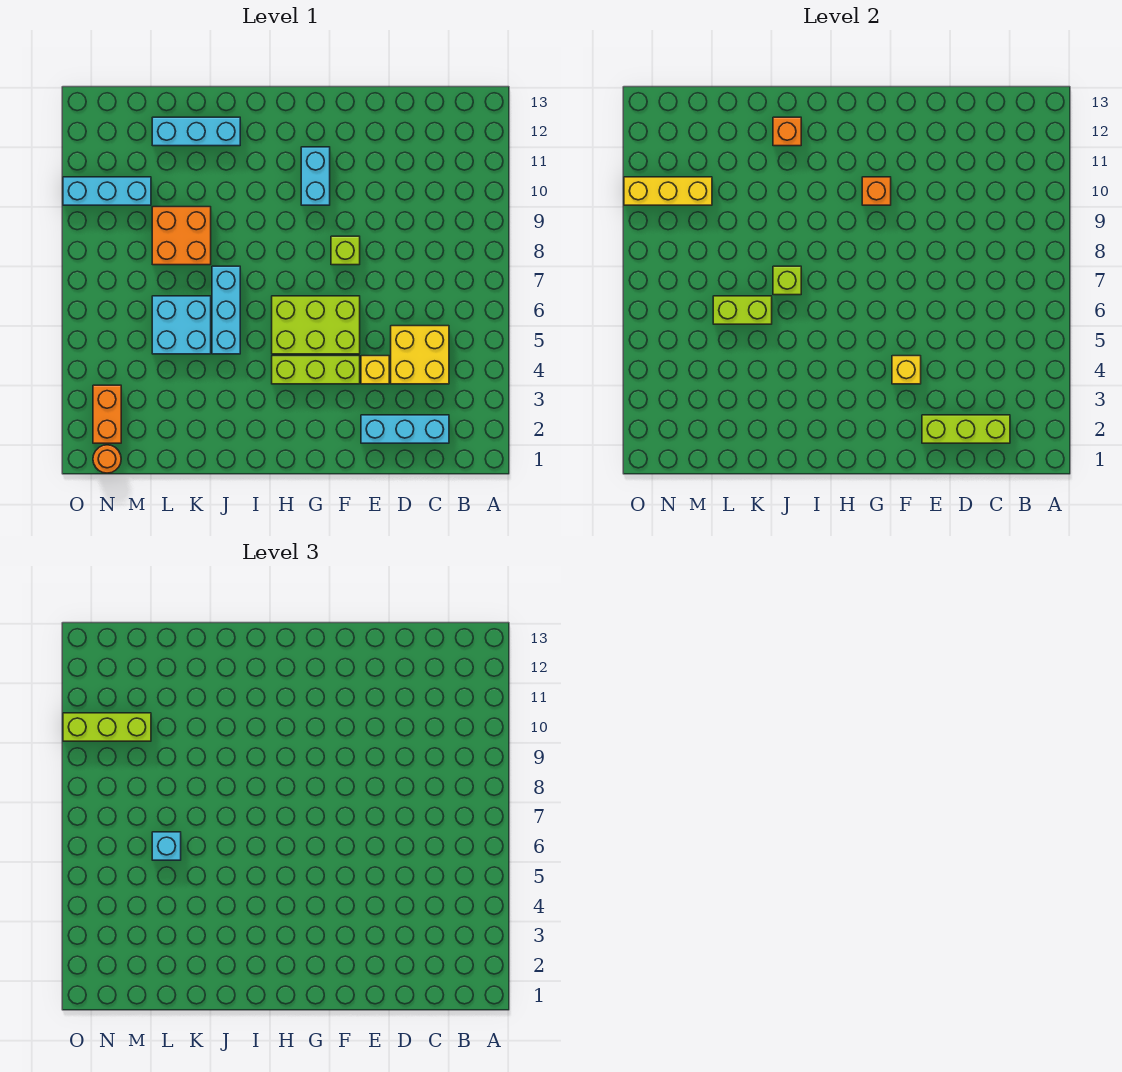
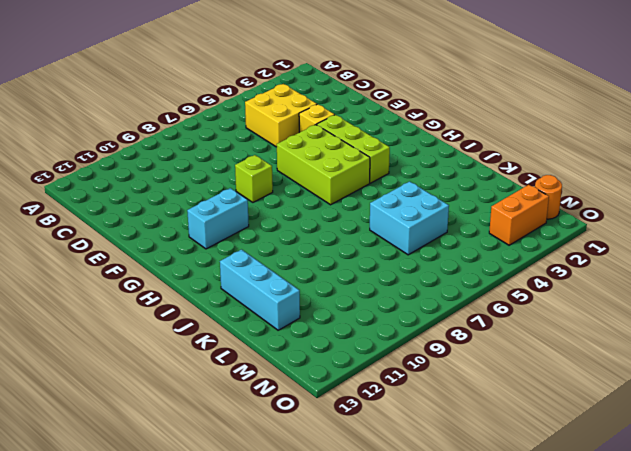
none -> cyan 1x3 brick [361,415,449,443]
none -> cyan 1x3 brick [212,266,240,354]
none -> orange 2x2 brick [152,207,211,265]

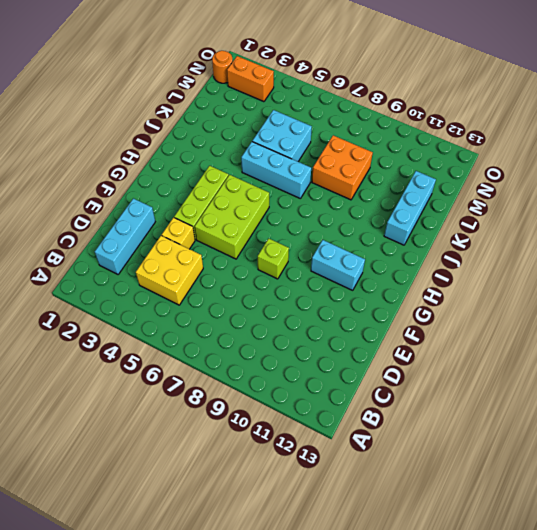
none -> cyan 1x3 brick [63,177,151,205]
none -> lime 1x3 brick [922,415,1010,443]
none -> yellow 1x1 brick [892,356,921,384]

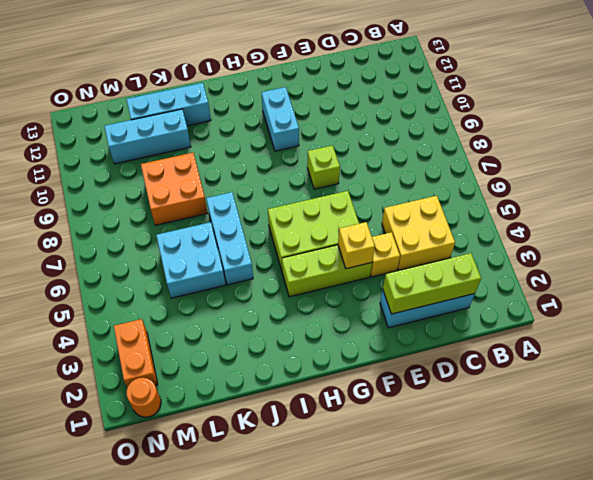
cyan 1x3 brick [105,109,191,164] -> cyan 1x3 brick moved to [63,177,151,205]
none -> orange 1x1 brick [862,177,891,205]
none -> lime 1x1 brick [773,266,801,295]
none -> orange 1x1 brick [773,117,801,146]

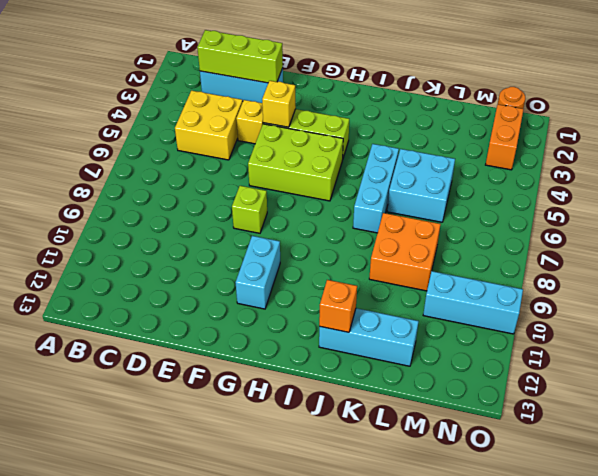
none -> orange 1x1 brick [862,177,891,205]
none -> lime 1x1 brick [773,266,801,295]
none -> lime 1x2 brick [713,296,772,324]

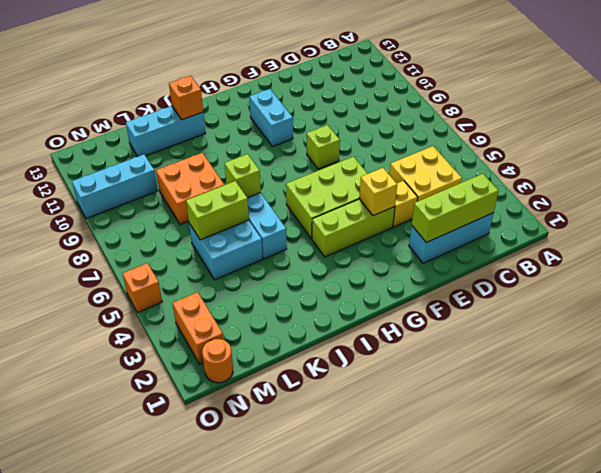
orange 1x1 brick [123,263,162,313] -> orange 1x1 brick moved to [862,177,891,205]
none -> yellow 1x3 brick [624,177,712,205]
none -> cyan 1x1 brick [152,832,181,860]
none -> lime 1x3 brick [63,713,151,741]

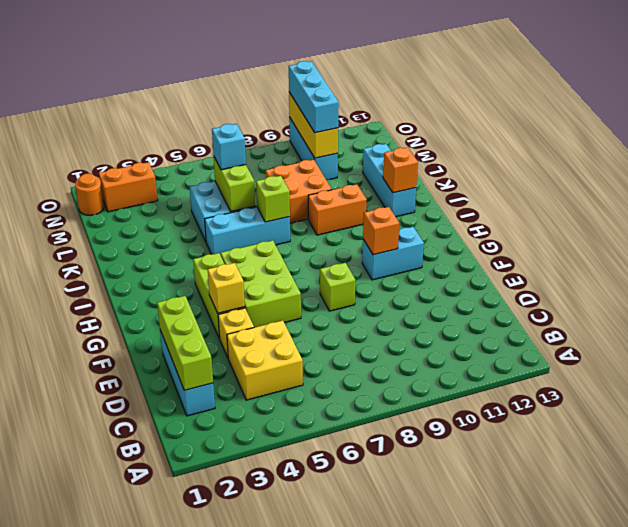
orange 1x2 brick [308,184,367,235] -> none
cyan 1x3 brick [289,61,339,133] -> lime 1x3 brick [63,713,151,741]

